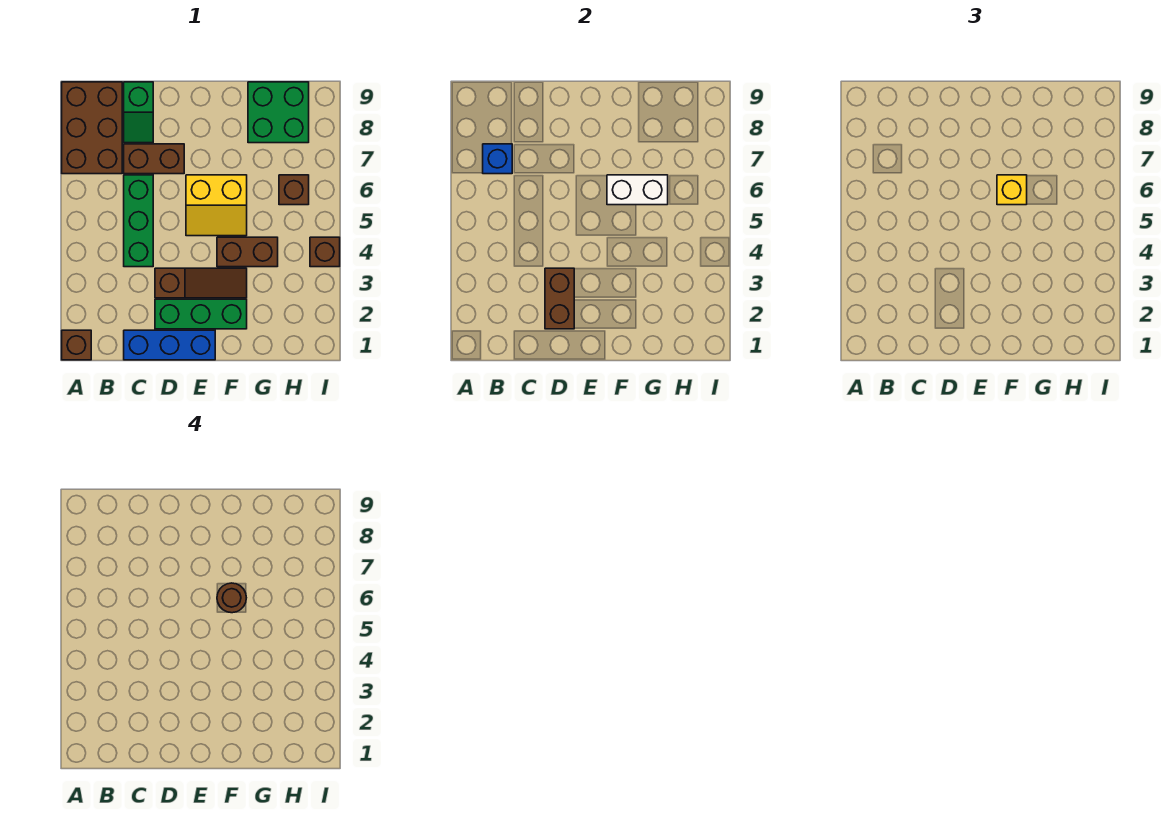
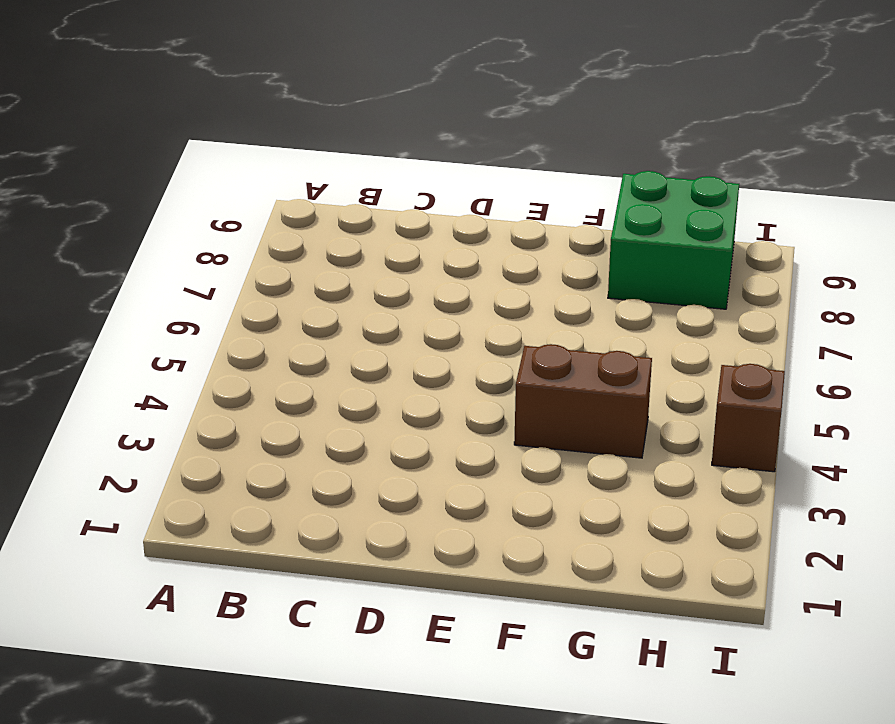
none -> brown 1x1 brick [62,330,91,360]
none -> brown 2x3 brick [62,82,122,174]
none -> blue 1x3 brick [124,330,215,360]

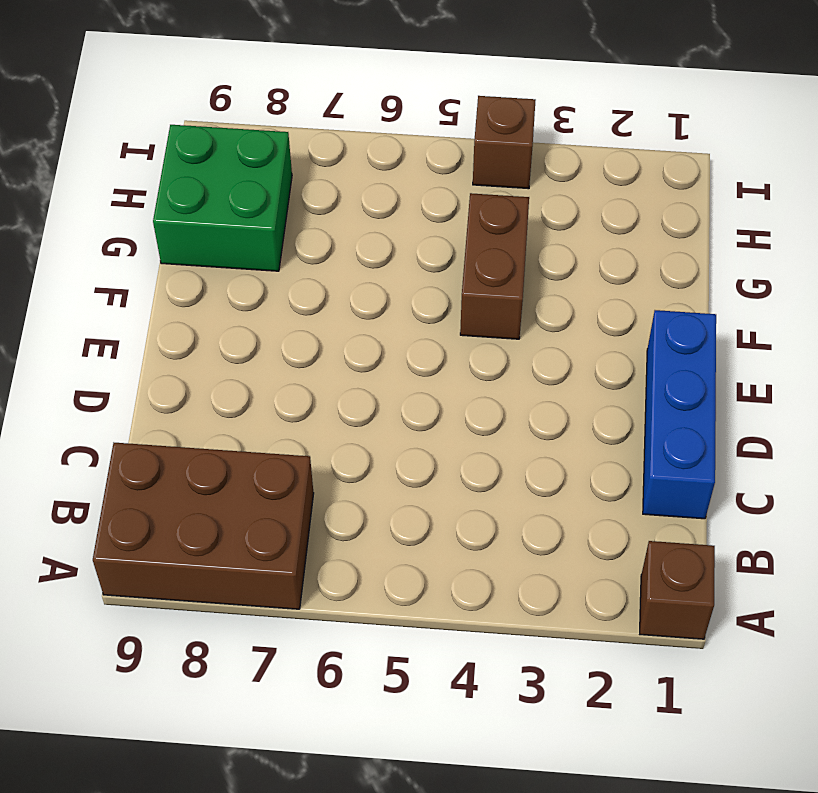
none -> green 1x3 brick [124,175,153,267]
none -> brown 1x2 brick [124,144,184,174]
none -> green 1x2 slope [124,82,153,143]

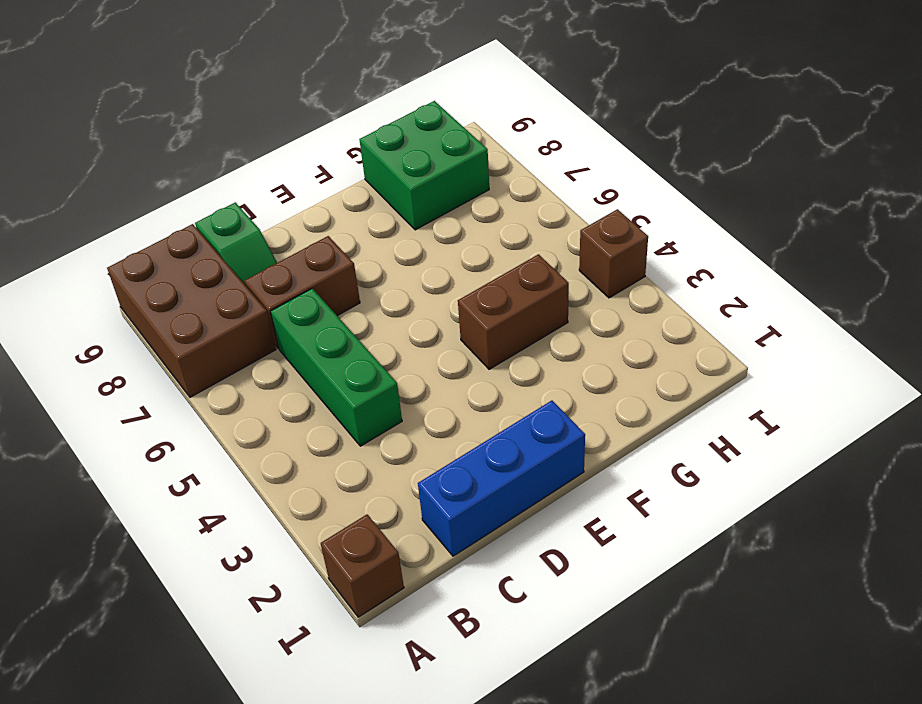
none -> green 1x3 brick [155,299,247,329]
none -> brown 1x3 slope [155,268,247,298]
none -> yellow 2x2 slope [186,175,247,236]

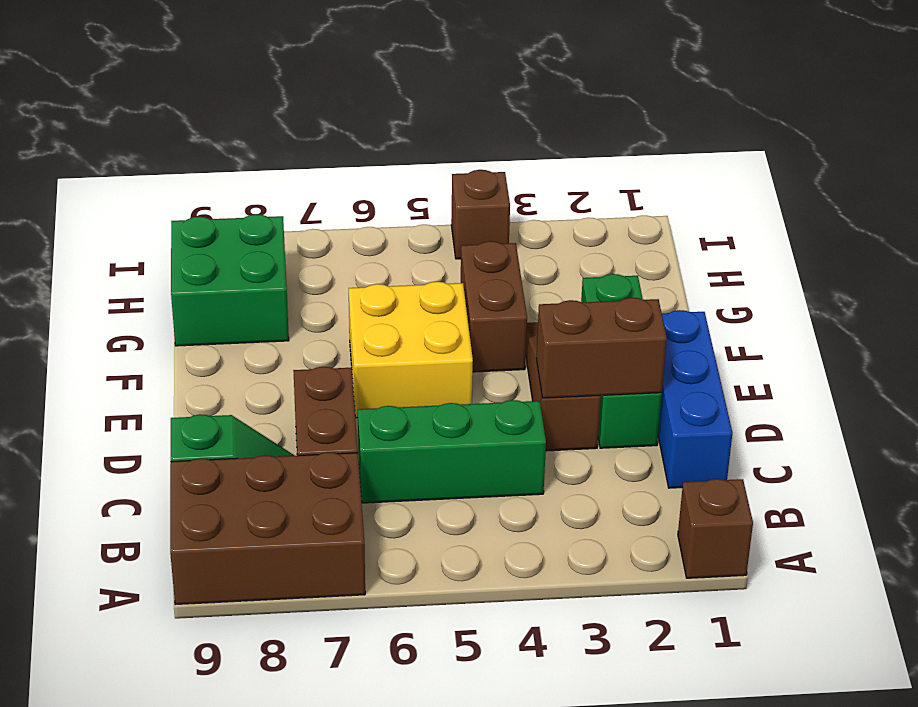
yellow 2x2 brick [349,282,473,418] -> yellow 2x2 slope [186,175,247,236]
none -> brown 1x1 brick [279,175,309,205]
none -> blue 1x1 brick [483,144,512,174]
none -> white 1x2 brick [607,175,668,205]

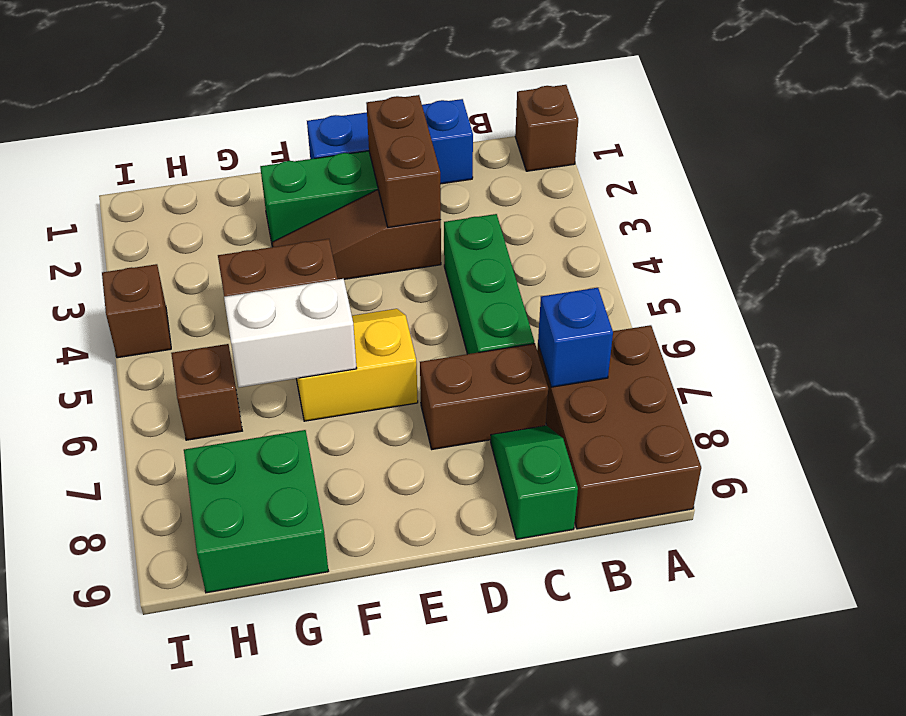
none -> yellow 1x1 brick [997,175,1027,205]
none -> brown 1x1 round brick [217,583,246,613]

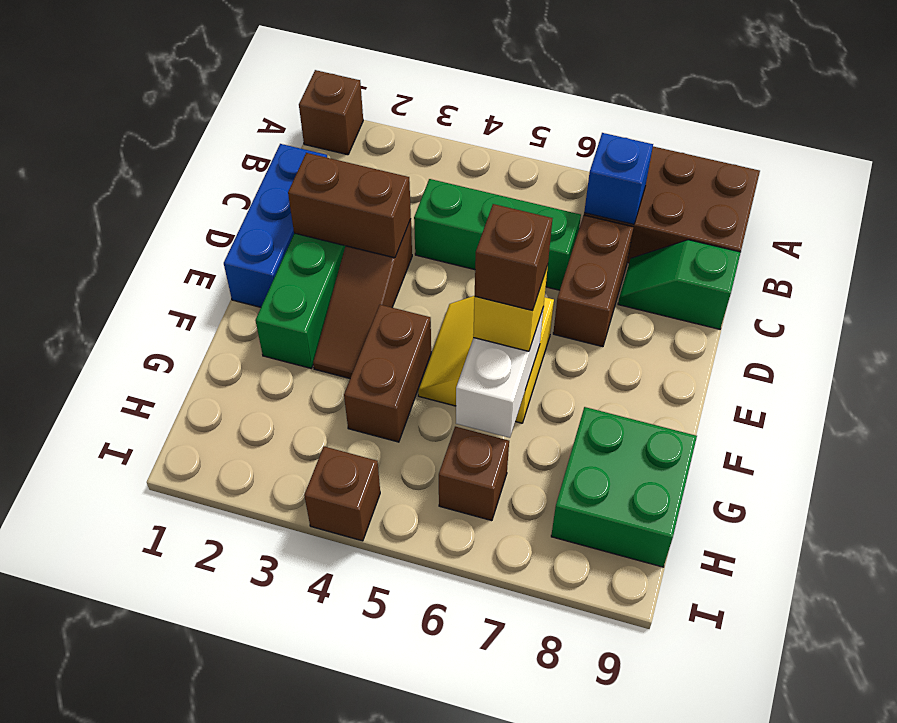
brown 1x1 brick [475,204,552,310] -> brown 1x1 round brick [217,583,246,613]

